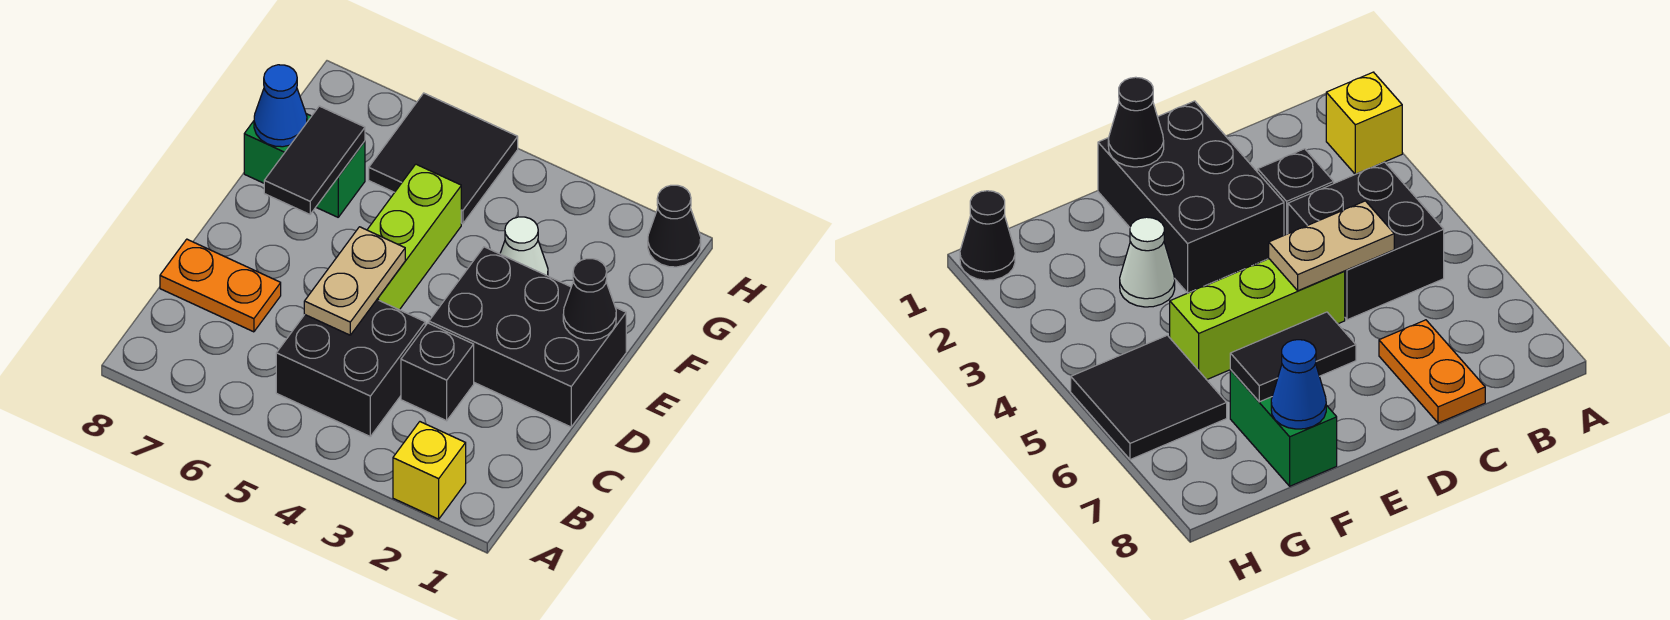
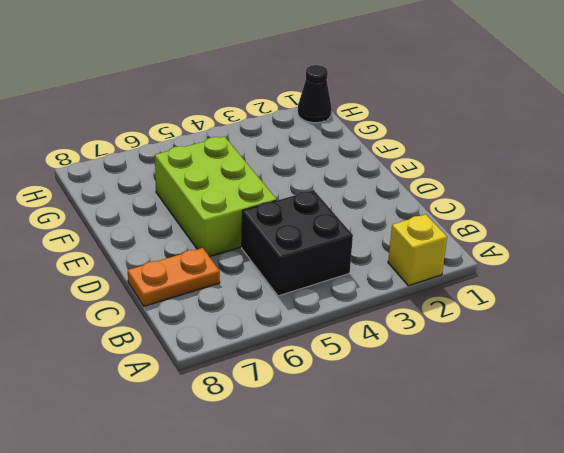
lime 2x3 brick [155,136,277,257] -> lime 1x3 brick [367,164,461,310]
none -> black 1x1 brick [401,323,474,421]
none -> black 2x3 brick [429,247,626,427]
none -> white 1x1 cone [500,217,548,276]

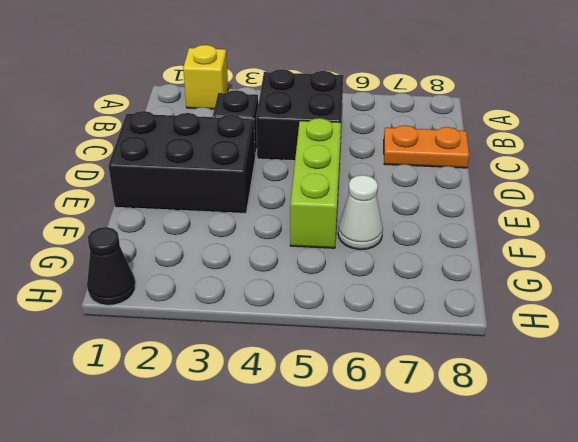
white 1x1 cone [338,175,383,250] -> white 1x1 cone moved to [500,217,548,276]
none -> green 1x2 brick [244,114,365,217]
none -> black 2x2 tile [369,93,518,224]
none -> tan 1x2 plate [304,227,405,335]

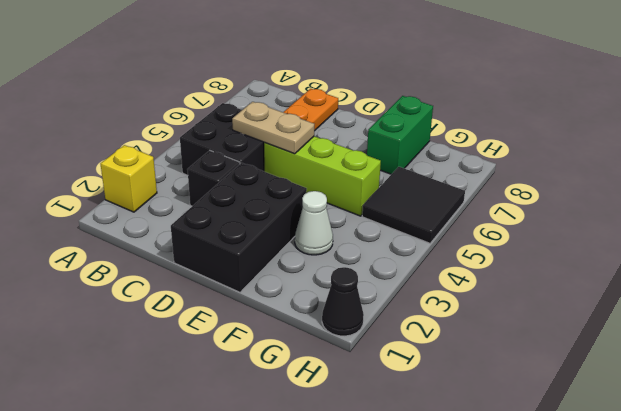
none -> black 1x1 cone [563,259,616,340]
none -> black 1x2 tile [264,106,365,214]
none -> blue 1x1 cone [254,65,307,147]

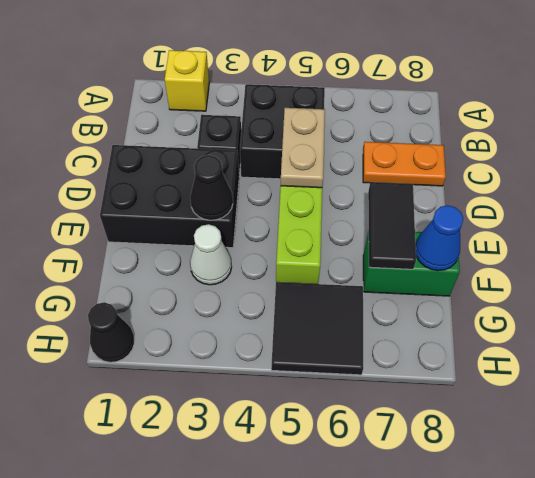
black 1x1 cone [190,155,233,220] -> black 1x1 cone moved to [563,259,616,340]

